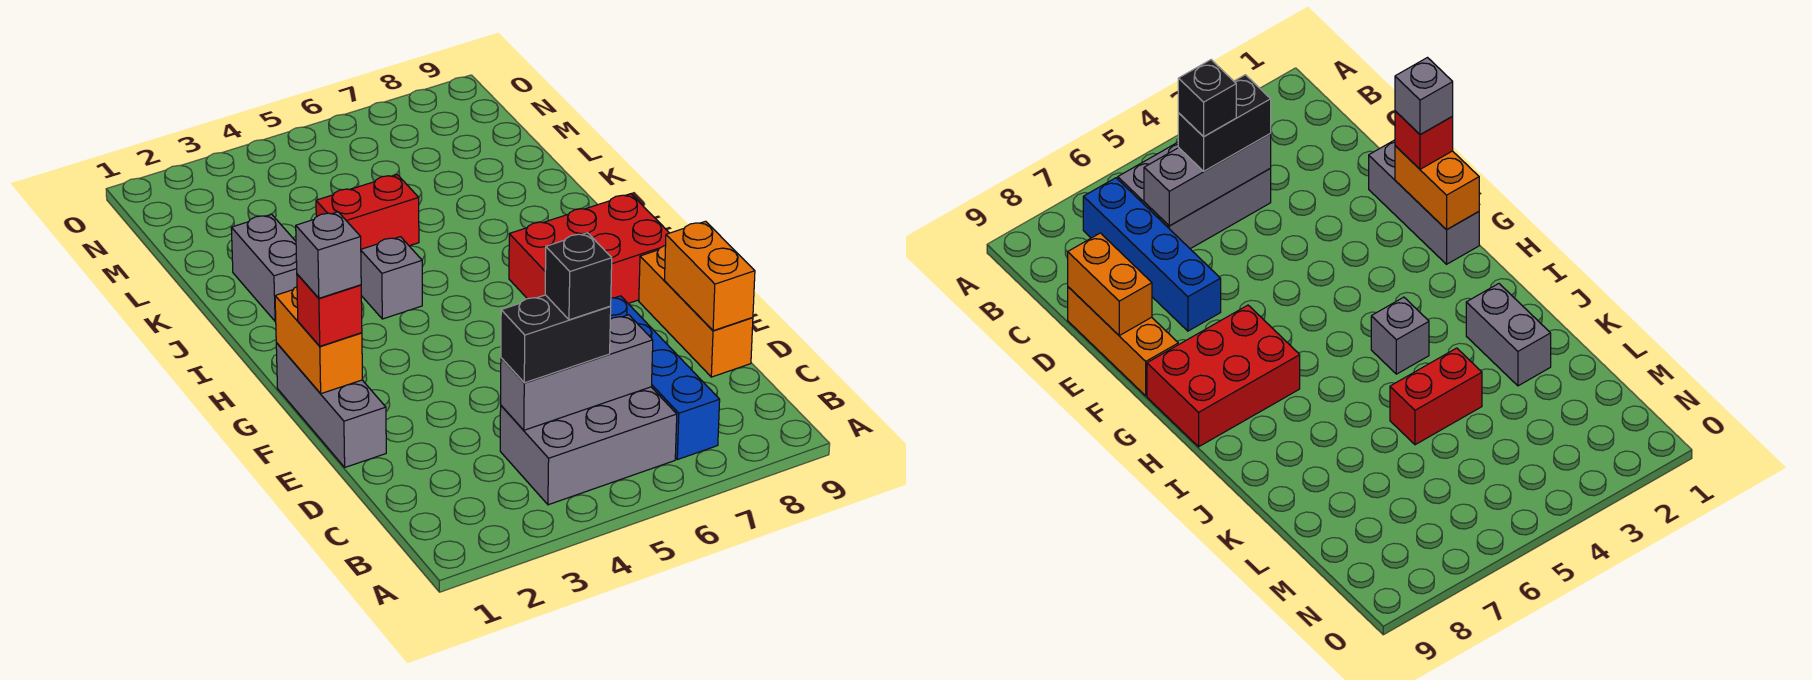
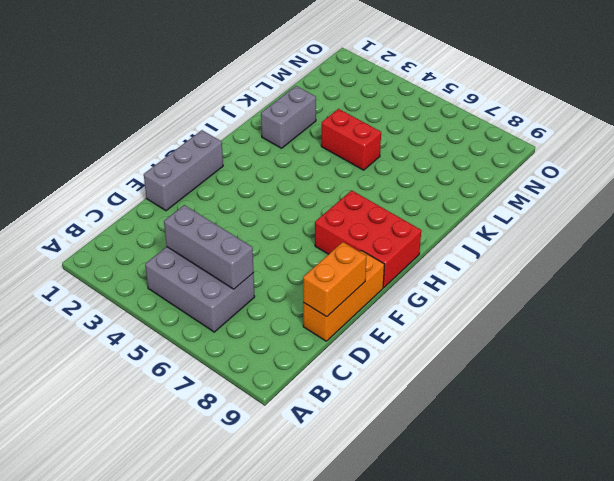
none -> blue 1x4 brick [610,296,720,460]
none -> grey 1x1 brick [361,237,422,319]
none -> orange 1x2 brick [275,287,363,394]

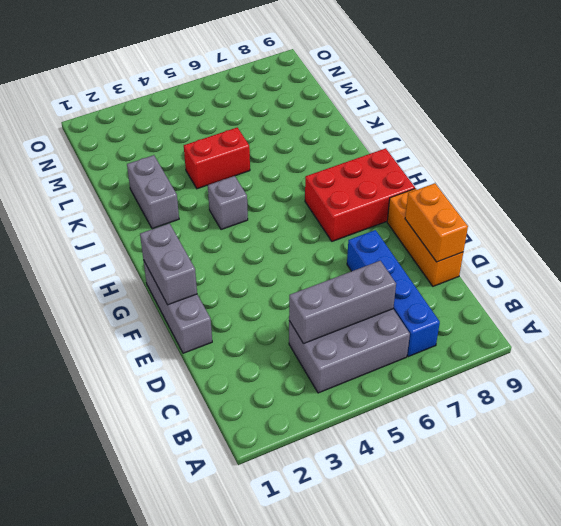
grey 1x2 brick [140,223,197,305] -> orange 1x2 brick [275,287,363,394]
none -> black 1x2 brick [501,295,611,383]
none -> red 1x1 brick [297,274,362,346]
none -> black 1x1 brick [545,233,612,320]

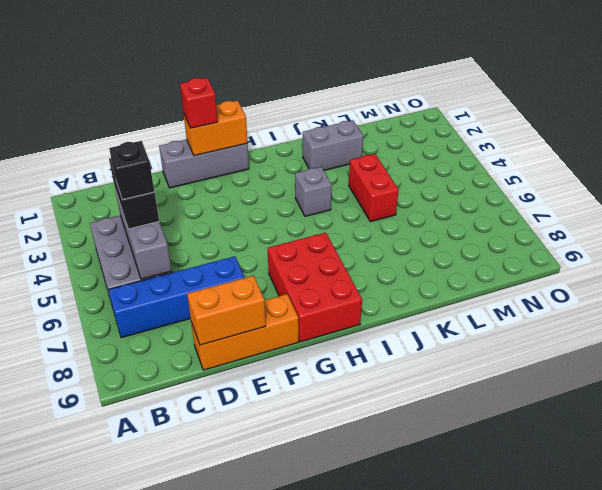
none -> grey 1x1 brick [296,212,361,298]

